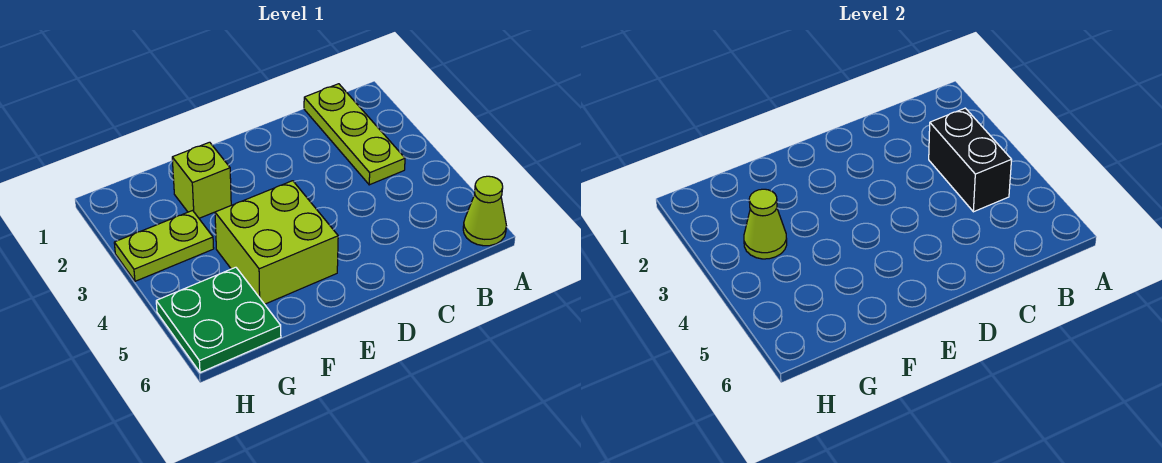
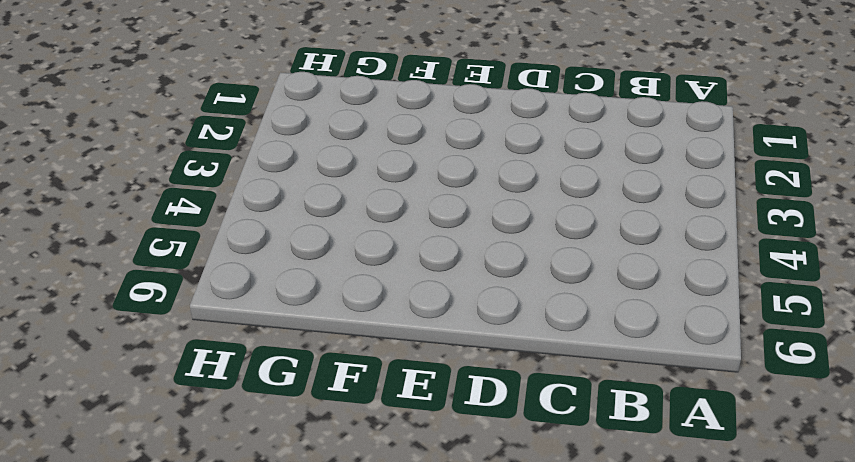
none -> lime 1x1 cone [463,176,506,246]
none -> lime 1x3 plate [304,84,405,185]

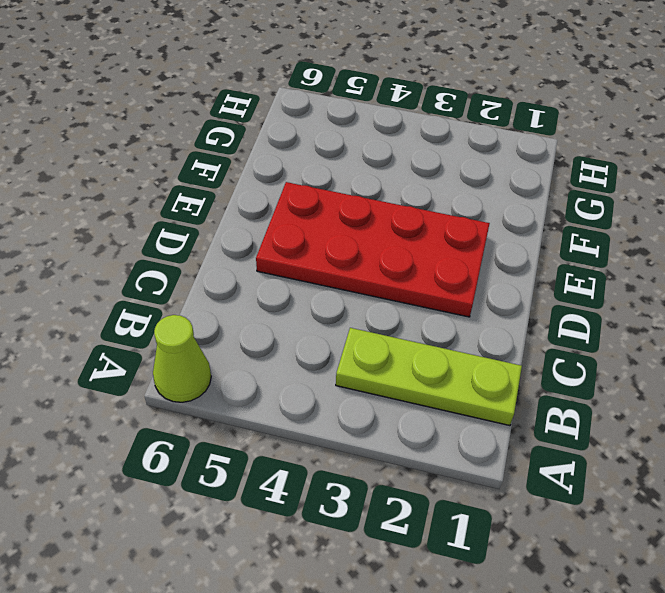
red 2x4 plate [256,182,490,317] -> lime 2x2 brick [215,181,338,304]
none -> lime 1x1 brick [172,142,231,218]
none -> lime 1x2 plate [114,211,214,281]

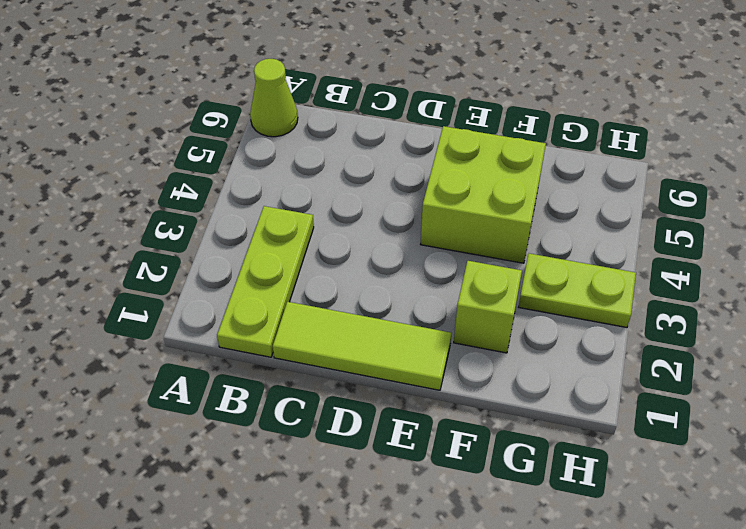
lime 1x3 tile [273,302,451,390] -> none
none -> green 2x2 plate [156,267,281,373]
none -> black 1x2 brick [929,108,1012,212]

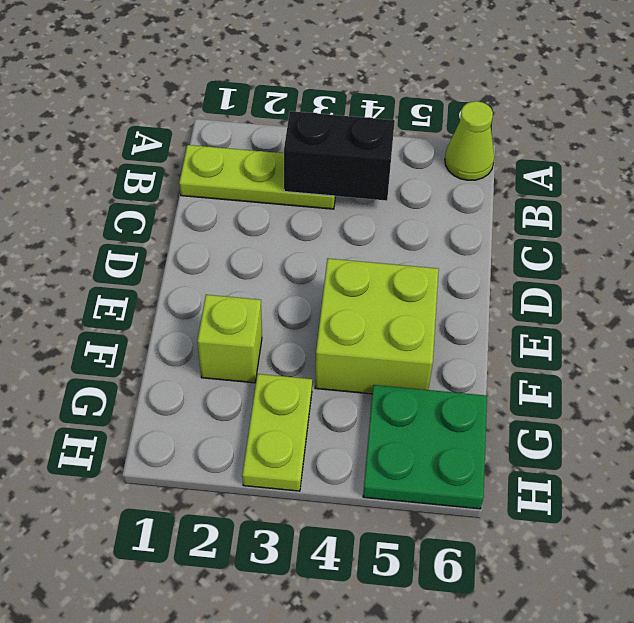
none -> lime 1x1 cone [744,189,787,259]

